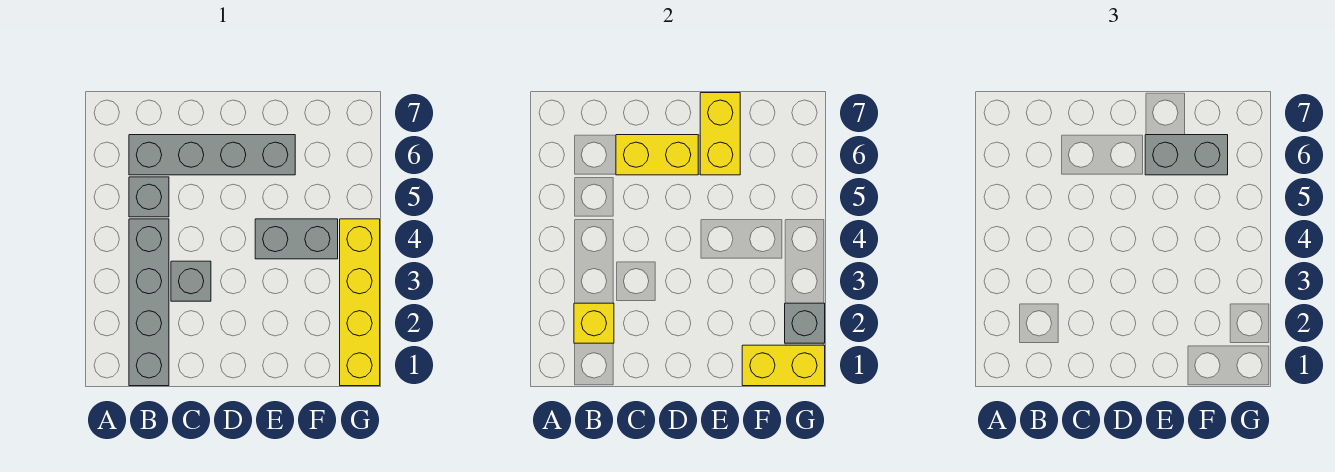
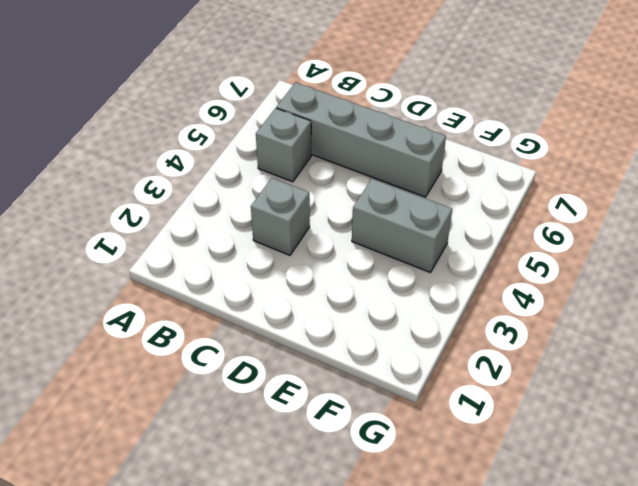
none -> grey 1x4 brick [129,219,169,386]
none -> yellow 1x4 brick [340,219,380,386]
none -> yellow 1x1 brick [574,303,614,343]

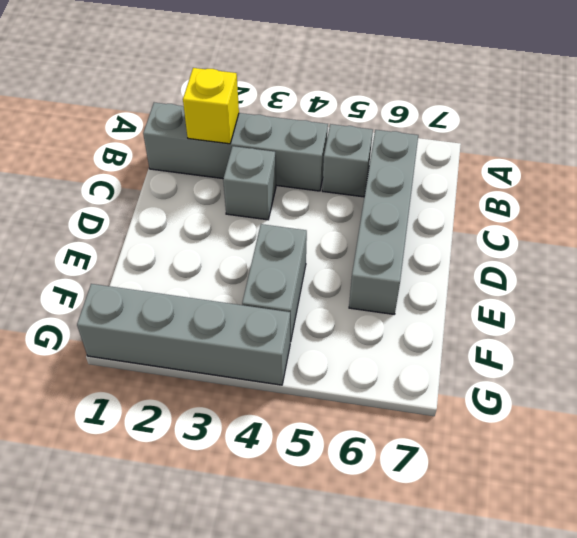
grey 1x4 brick [77,284,290,385] -> yellow 1x4 brick [340,219,380,386]
none -> yellow 1x2 brick [616,135,698,175]
none -> yellow 1x2 brick [700,93,740,175]
none -> yellow 1x2 brick [742,345,825,386]

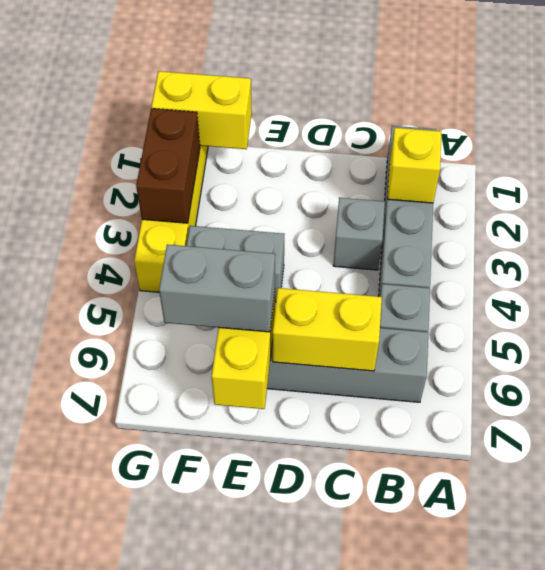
brown 1x2 brick [136,109,200,223] -> grey 1x1 brick [785,303,825,343]

